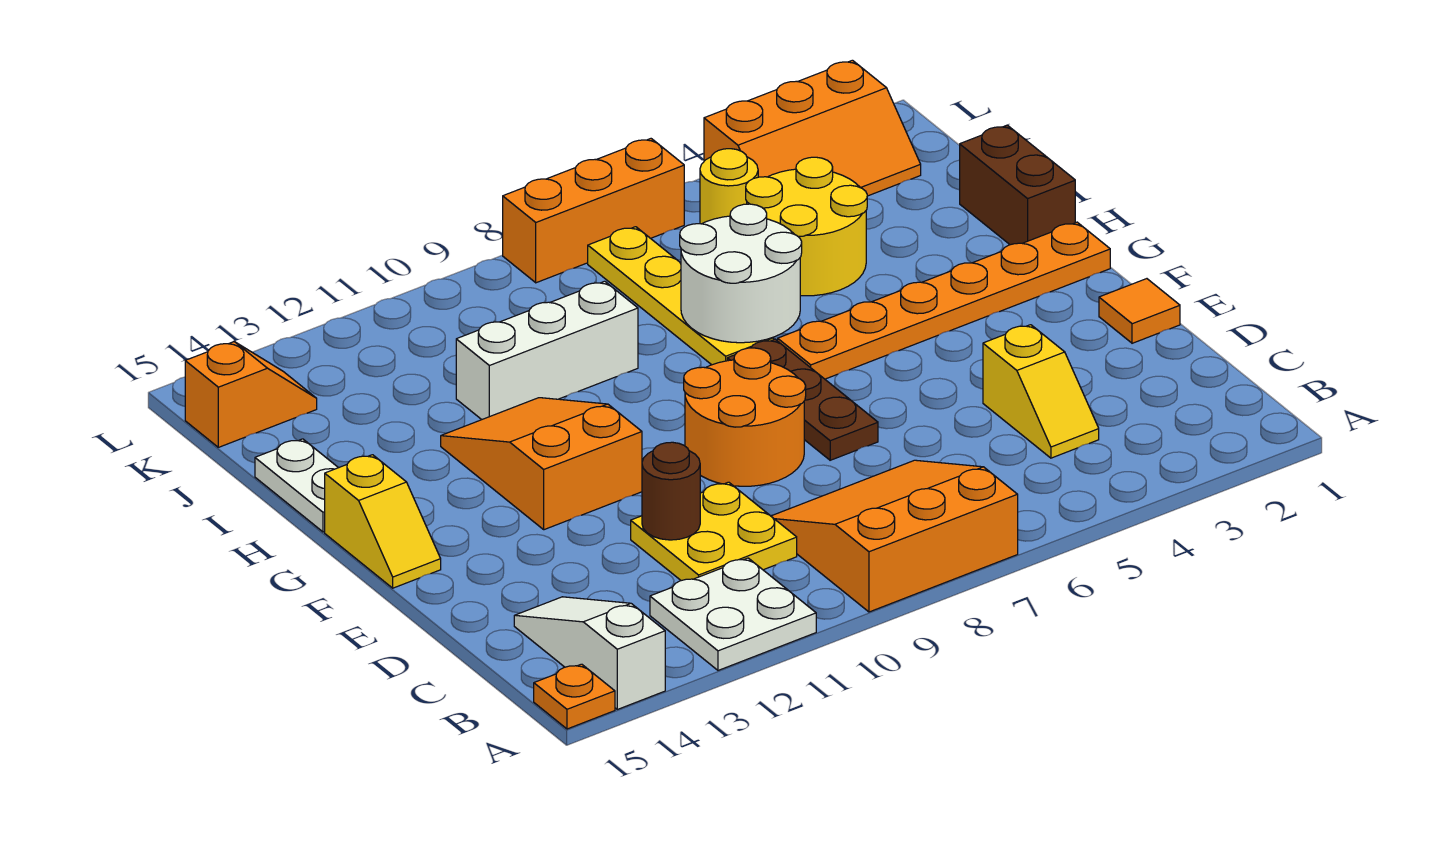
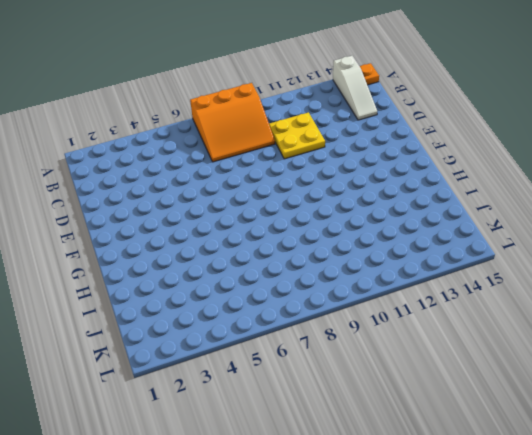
none -> white 2x2 plate [650,558,816,670]
none -> yellow 1x2 slope [983,325,1099,458]
none -> orange 1x1 tile [1099,279,1180,343]

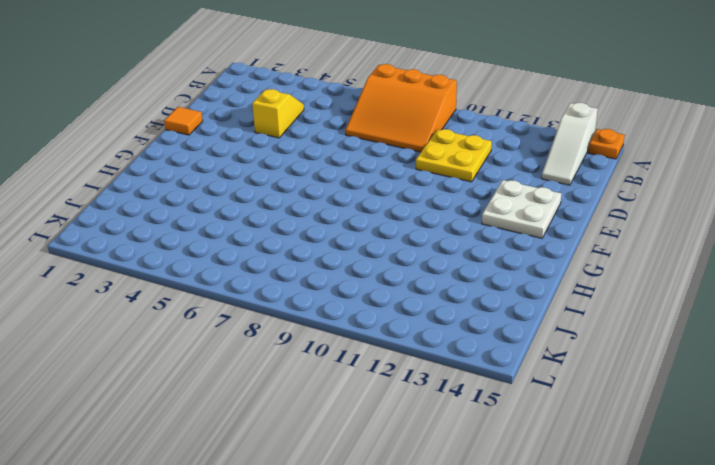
white 2x2 plate [482,180,561,238] -> white 2x2 plate moved to [650,558,816,670]
none -> brown 1x3 plate [727,339,878,460]
none -> orange 2x2 round brick [684,348,806,486]
none -> orange 2x3 slope [441,398,642,530]

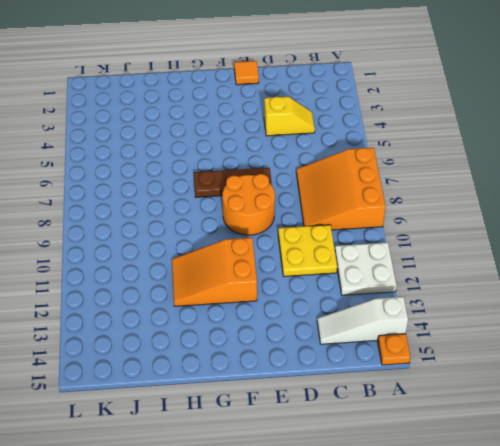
none -> yellow 1x2 slope [325,455,441,588]
none -> orange 1x6 plate [778,222,1110,379]
none -> brown 1x2 brick [960,125,1075,245]

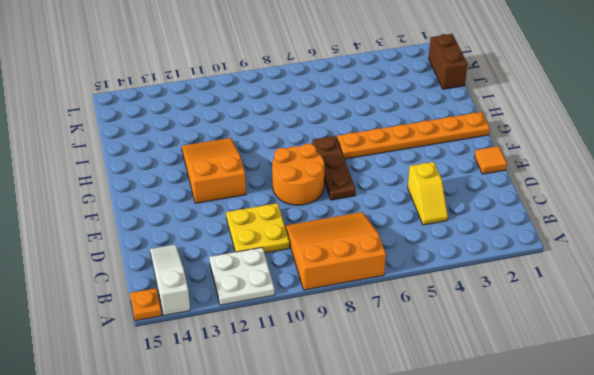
brown 1x2 brick [429,34,468,89] -> brown 1x2 brick moved to [960,125,1075,245]
none -> yellow 1x2 slope [325,455,441,588]
none -> yellow 1x4 plate [588,227,774,365]
none -> white 1x2 plate [255,439,338,532]

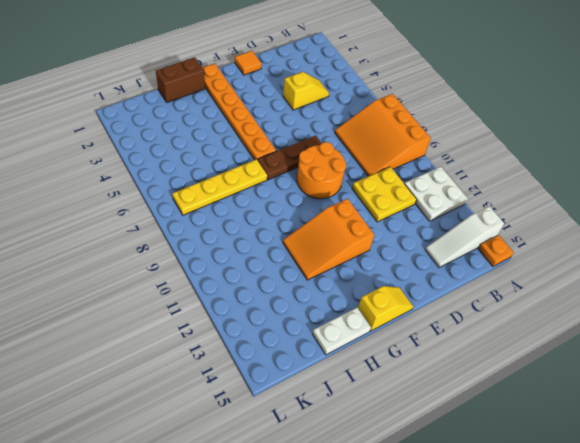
none -> yellow 2x2 round brick [746,157,867,296]
none -> white 1x3 brick [456,281,638,420]
none -> orange 2x3 slope [704,60,921,196]

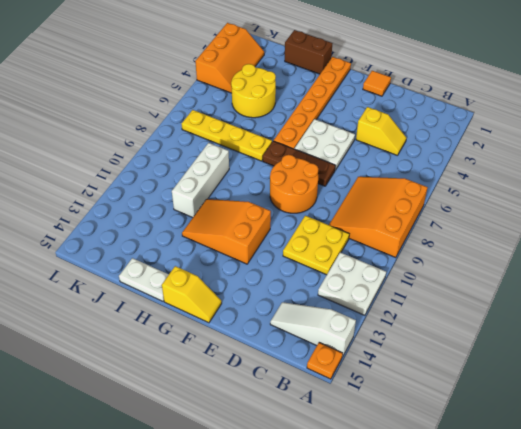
white 2x2 plate [294,119,355,170] -> none
none -> yellow 1x1 round brick [700,149,758,224]
none -> orange 1x2 slope [185,342,317,447]
none -> orange 1x3 brick [503,139,684,283]

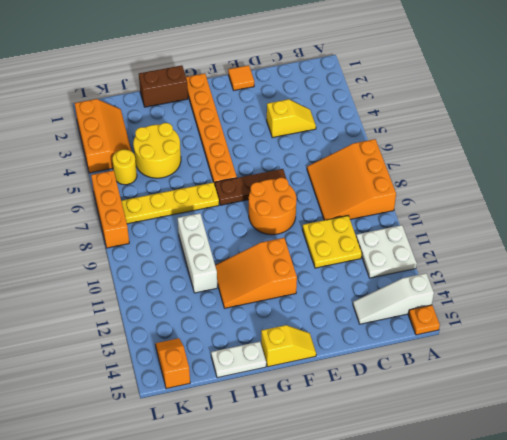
none -> brown 1x1 round brick [642,442,700,540]
none -> white 2x2 round brick [680,204,802,343]

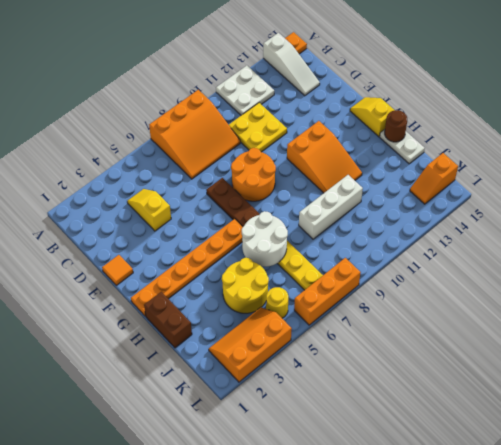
brown 1x1 round brick [385,110,407,142] -> brown 1x1 round brick moved to [642,442,700,540]

